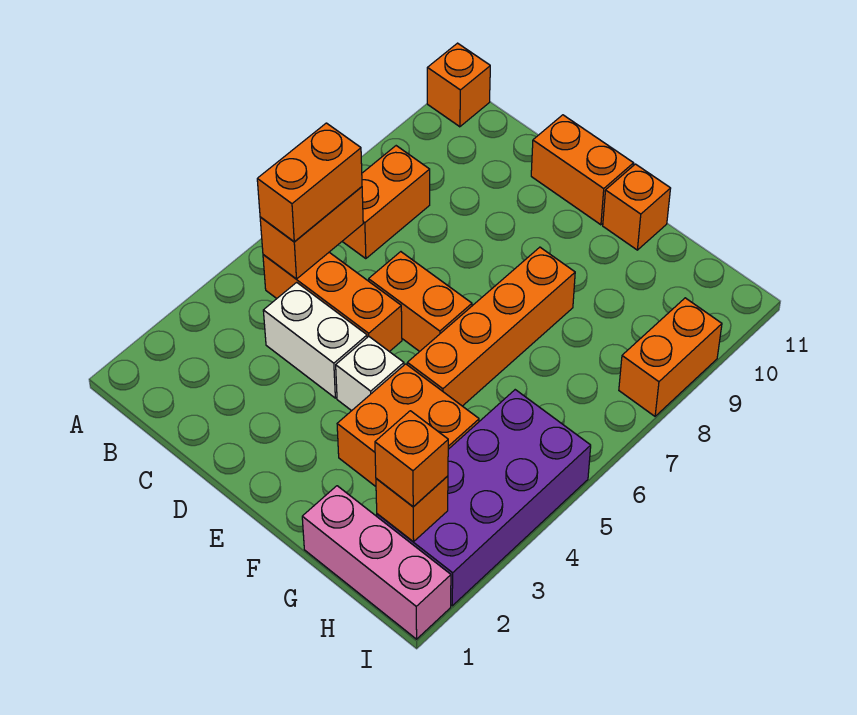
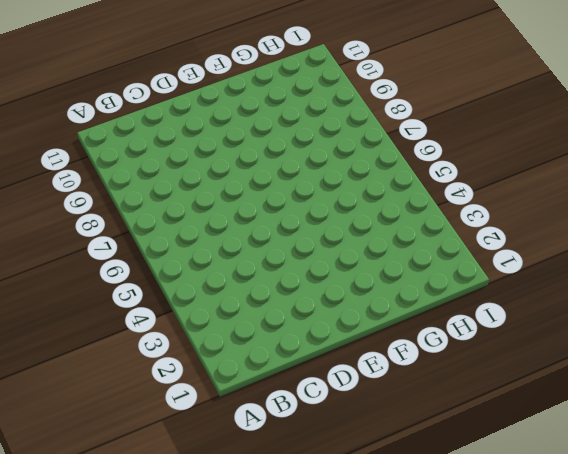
none -> orange 1x1 brick [427,43,490,127]
none -> orange 1x3 brick [263,252,402,352]
none -> orange 1x2 brick [342,146,430,259]

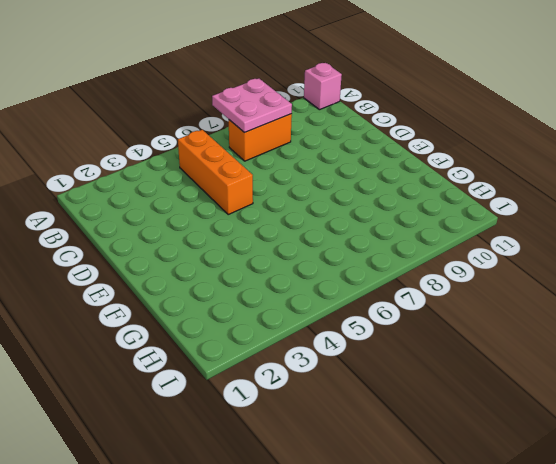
pink 2x2 plate [212,78,292,133] -> none
pink 1x1 brick [304,63,342,110] -> orange 1x1 brick [427,43,490,127]
none -> white 1x2 brick [263,282,367,398]
none -> orange 1x2 brick [369,252,472,351]
none -> orange 1x2 brick [531,115,634,225]

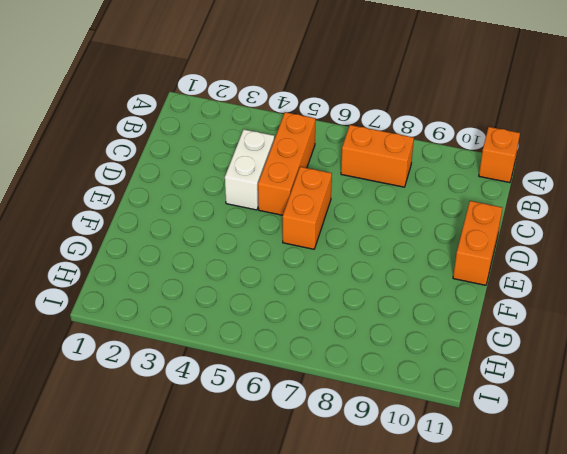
none -> white 1x1 brick [336,336,404,411]
none -> orange 2x2 brick [337,364,479,486]
none -> orange 1x4 brick [407,247,575,406]

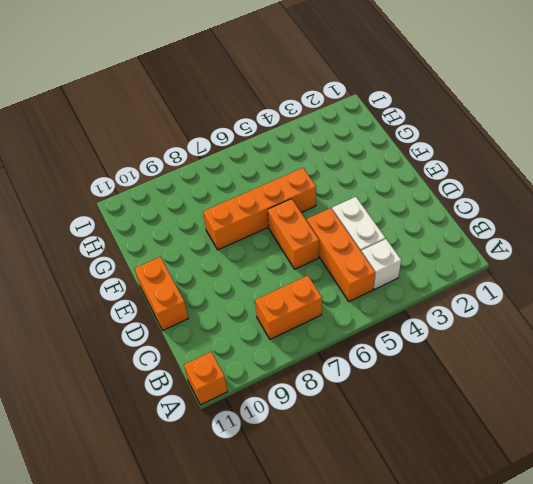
white 1x1 brick [362,239,401,289] -> white 1x1 brick moved to [336,336,404,411]
none -> orange 2x2 brick [337,364,479,486]
none -> orange 1x1 brick [603,164,671,250]
none -> pink 1x3 brick [302,486,451,639]

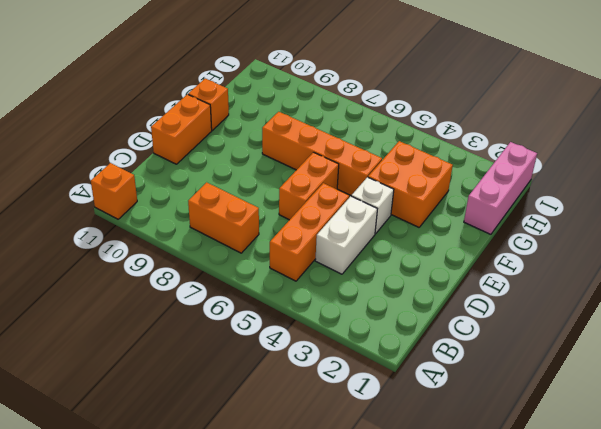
none -> purple 2x4 brick [377,390,591,606]
none -> orange 1x2 brick [619,298,722,416]
none -> orange 1x2 brick [260,187,363,279]

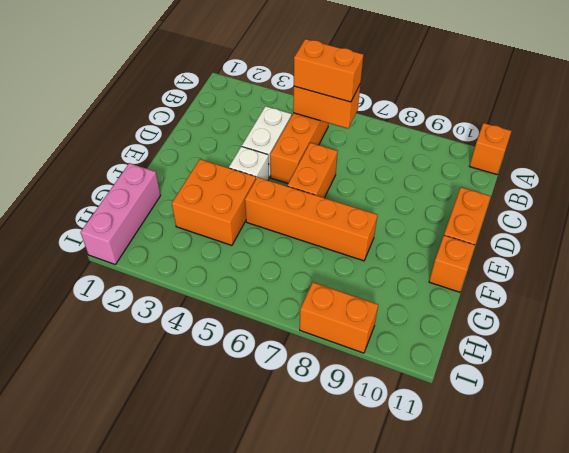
none -> orange 1x2 brick [342,146,430,259]
none -> purple 2x4 brick [377,390,591,606]
none -> orange 1x1 brick [376,476,448,542]

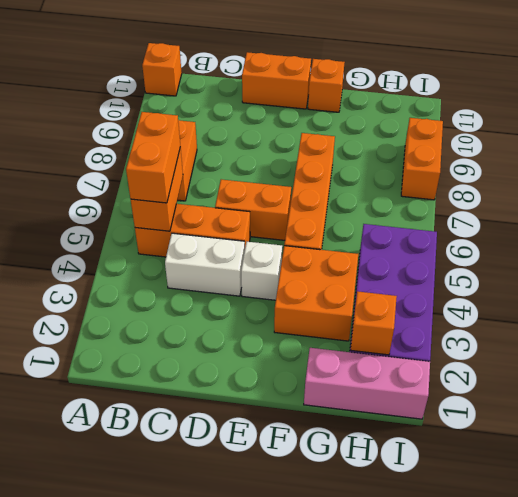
none -> orange 1x1 brick [375,411,448,507]

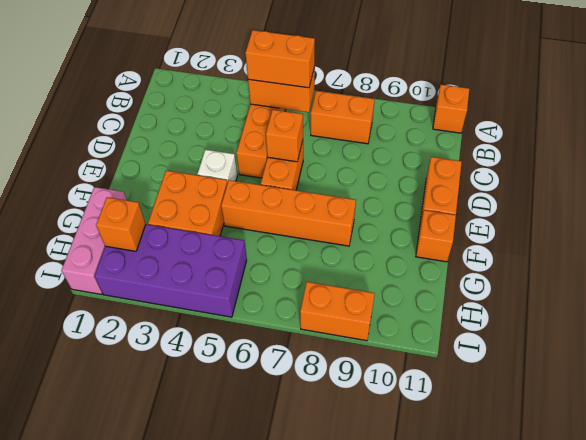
orange 1x1 brick [266,110,303,162] -> orange 1x1 brick moved to [375,411,448,507]
none -> white 1x2 brick [263,282,367,398]

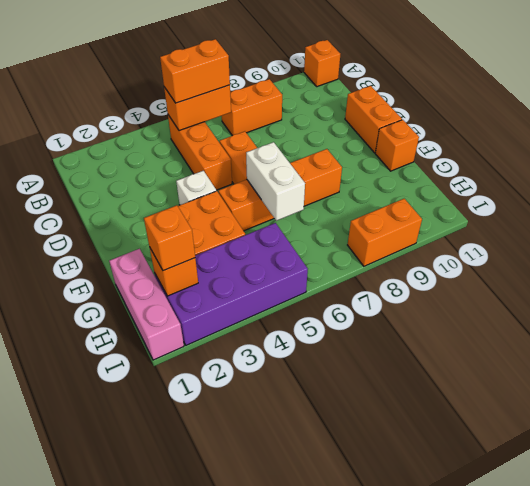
white 1x2 brick [246,142,305,221] -> white 1x2 brick moved to [263,282,367,398]

